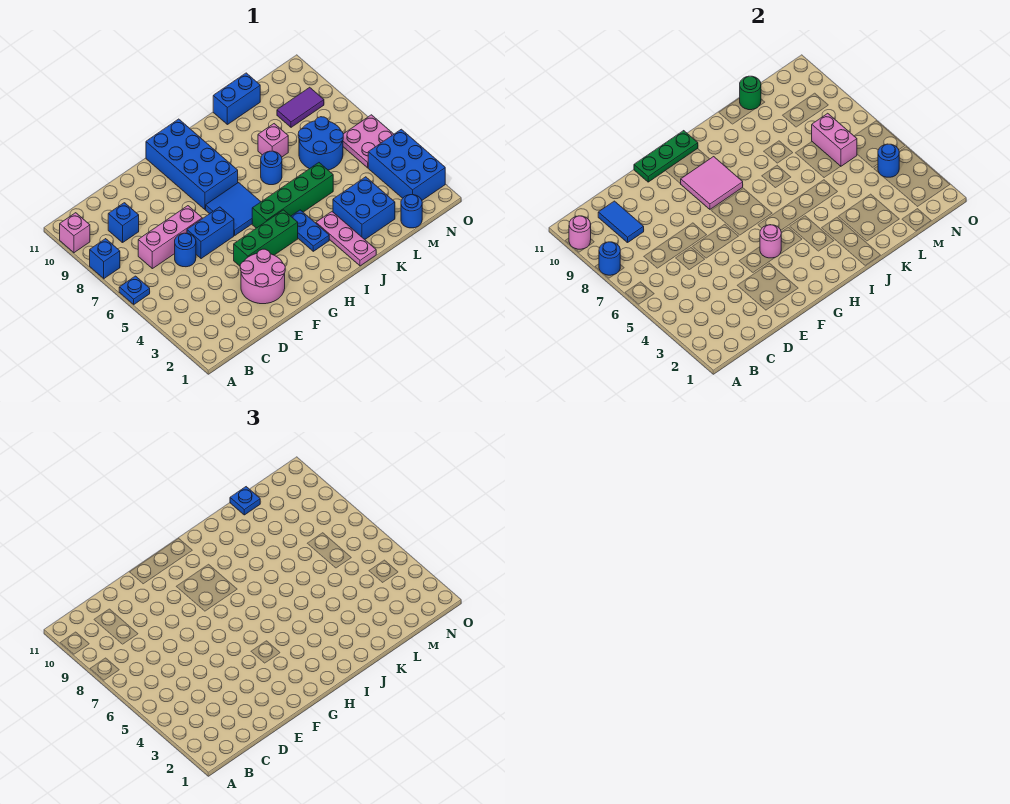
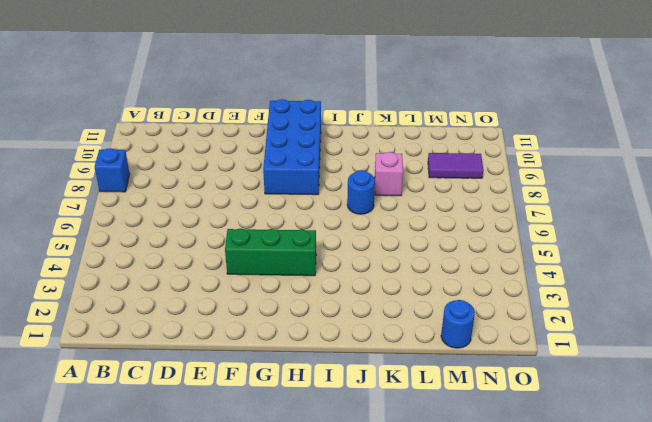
none -> blue 1x1 plate [119,276,150,304]
none -> pink 1x1 brick [60,213,90,253]
none -> pink 1x3 brick [138,206,202,269]
none -> blue 1x1 brick [108,203,139,243]

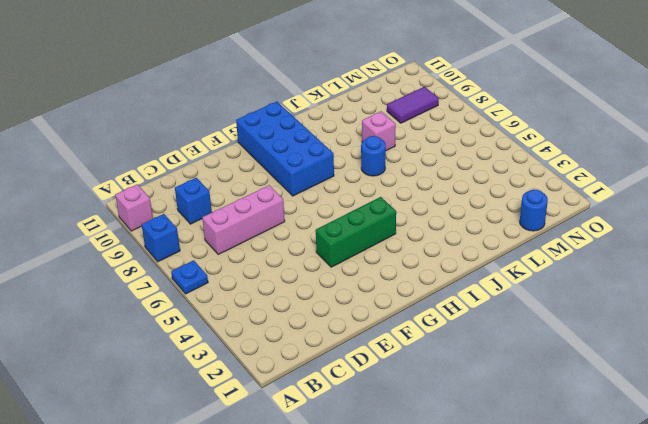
none -> blue 1x1 round brick [175,233,196,267]
none -> pink 2x2 round brick [240,249,285,304]
none -> blue 1x2 brick [187,207,234,259]
none -> blue 2x2 tile [206,183,261,235]

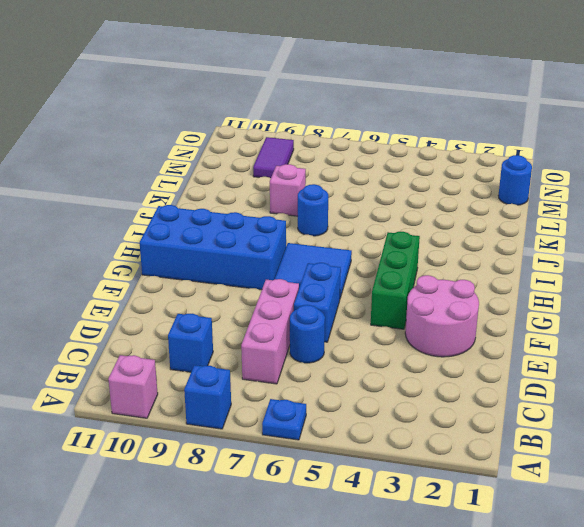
none -> green 1x4 brick [252,163,333,228]
none -> blue 1x2 plate [291,210,329,251]
none -> pink 1x3 plate [316,212,376,266]
none -> blue 2x2 brick [333,177,395,239]

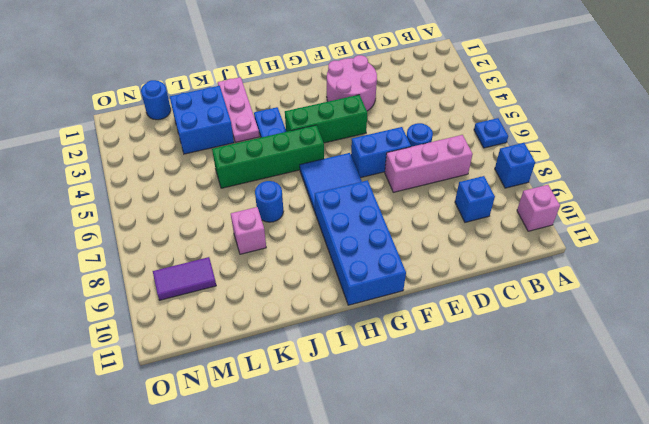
none -> blue 1x2 brick [213,73,260,125]
none -> blue 2x2 round brick [298,117,343,170]
none -> blue 2x3 brick [368,129,445,200]
none -> pink 2x2 plate [343,115,394,168]

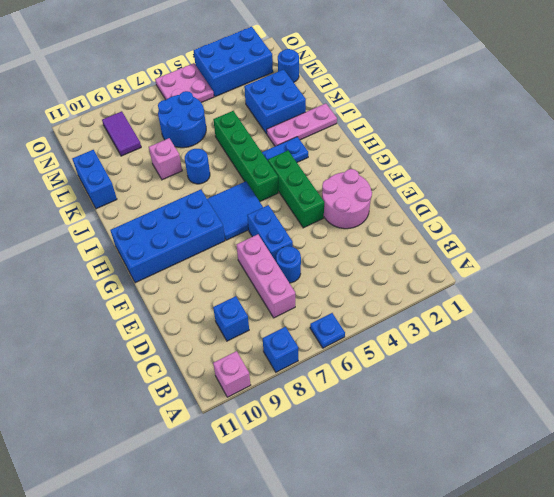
none -> blue 1x1 round brick [599,242,620,275]
none -> pink 1x1 round brick [569,216,591,249]
none -> blue 1x2 tile [598,201,644,243]
none -> green 1x3 plate [634,131,698,182]

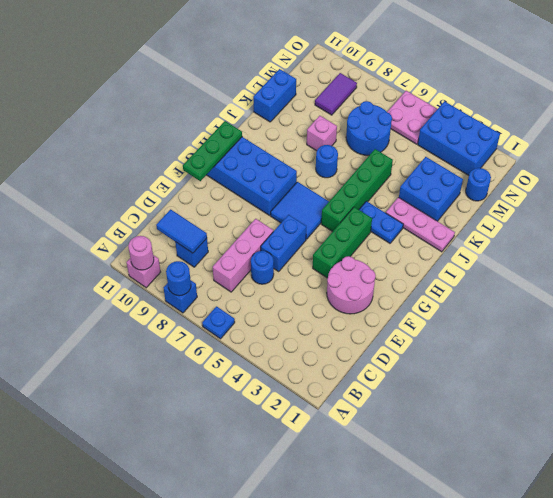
none -> pink 1x1 round brick [760,225,781,258]
none -> pink 2x2 tile [681,157,743,209]
none -> green 1x1 round brick [740,76,761,110]
none -> pink 1x2 brick [812,113,857,166]

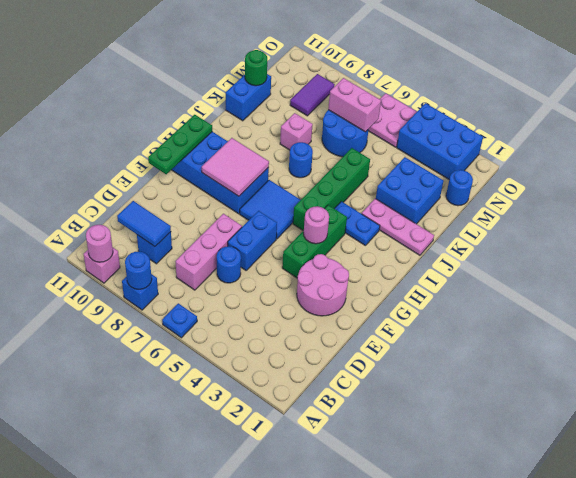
none -> blue 1x1 round brick [878,144,899,177]
none -> blue 1x1 plate [230,487,260,515]

